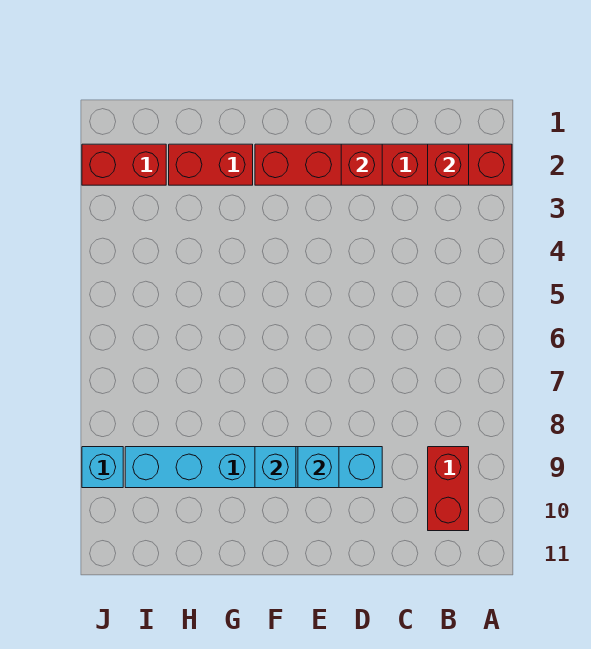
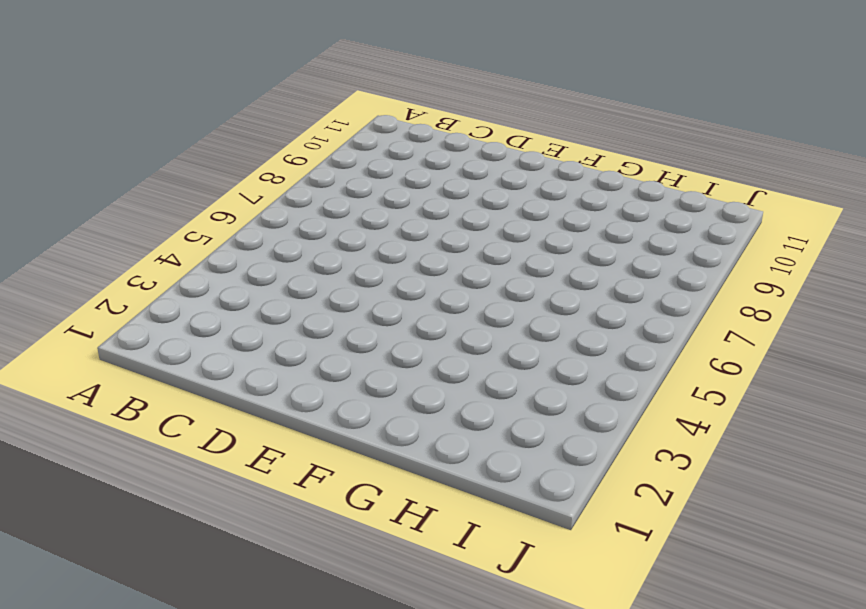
none -> red 1x6 brick [255,144,512,185]
none -> red 1x2 brick [428,447,469,531]

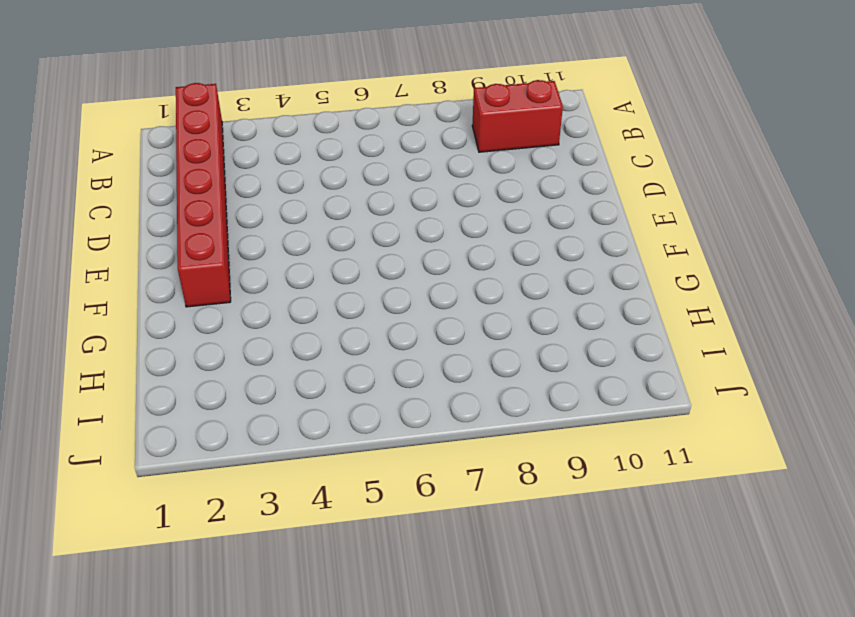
none -> cyan 1x6 brick [125,447,382,488]
none -> red 1x2 brick [169,144,253,185]

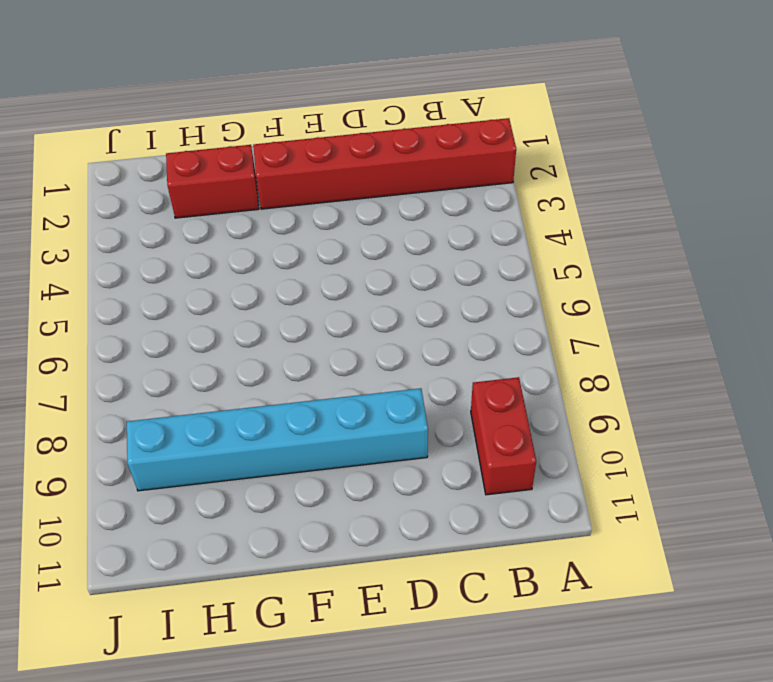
none -> red 1x2 brick [82,144,166,185]
none -> cyan 1x1 brick [82,447,123,488]

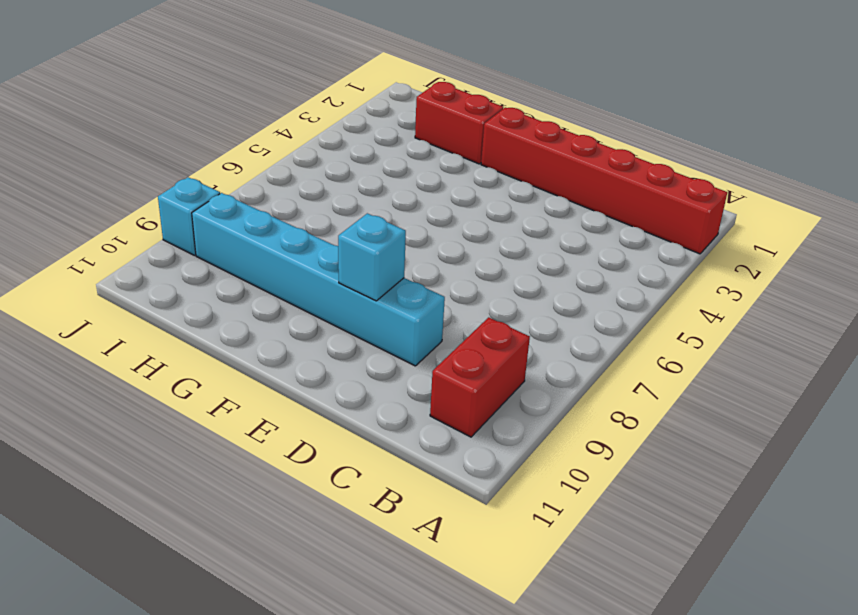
none -> red 1x2 brick [82,144,166,185]
none -> red 1x1 brick [428,144,469,185]

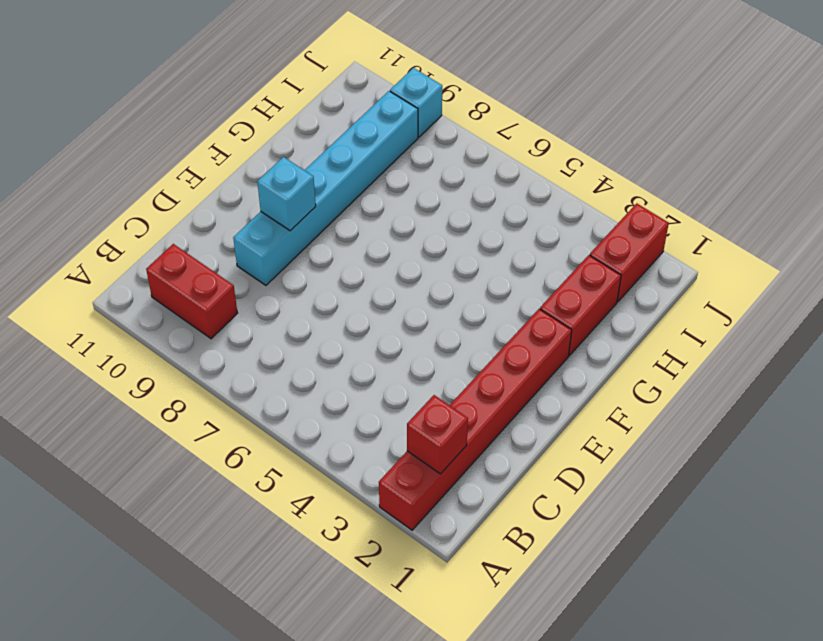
none -> red 1x1 brick [341,144,382,185]
none -> cyan 1x1 brick [255,447,296,488]

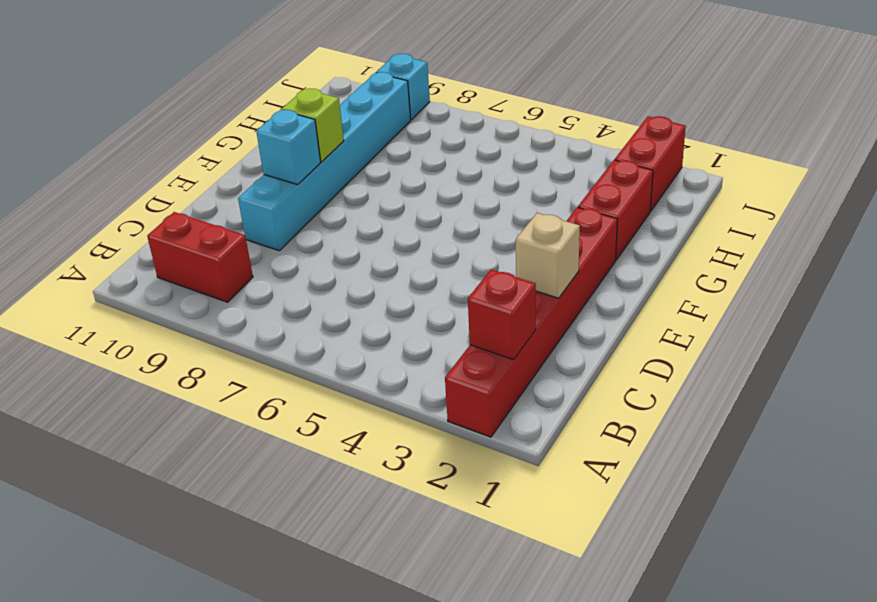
tan 1x1 brick [516,213,580,298] -> red 1x1 brick [341,144,382,185]
lime 1x1 brick [282,89,344,162] -> cyan 1x1 brick [255,447,296,488]

